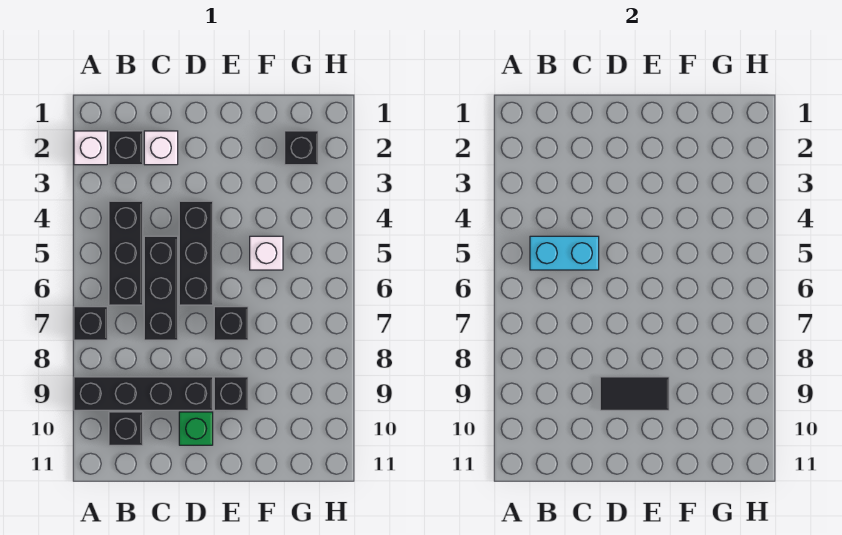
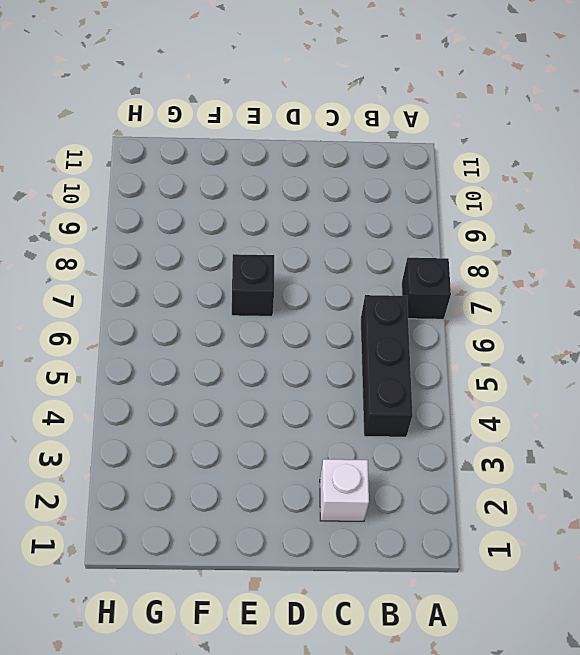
none -> white 1x1 brick [74,131,107,165]
none -> black 1x4 brick [74,377,213,410]
none -> black 1x1 brick [109,131,143,165]

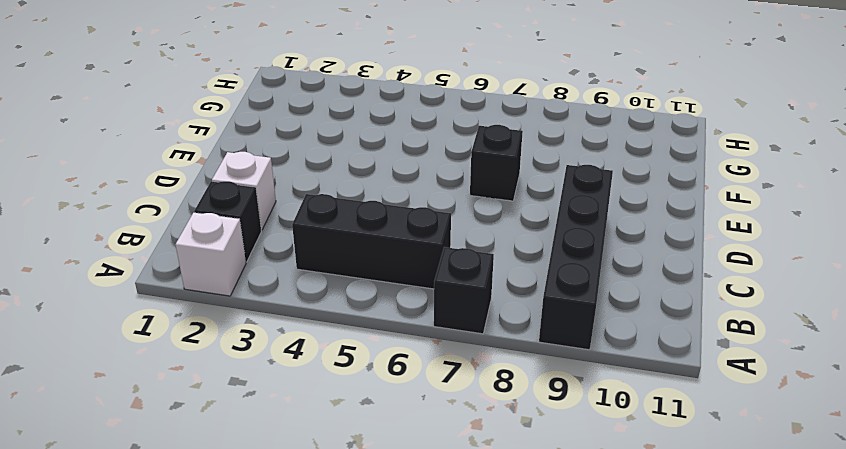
none -> black 1x1 brick [109,412,143,445]
none -> black 1x3 brick [144,236,178,340]
none -> black 1x3 brick [179,201,213,305]

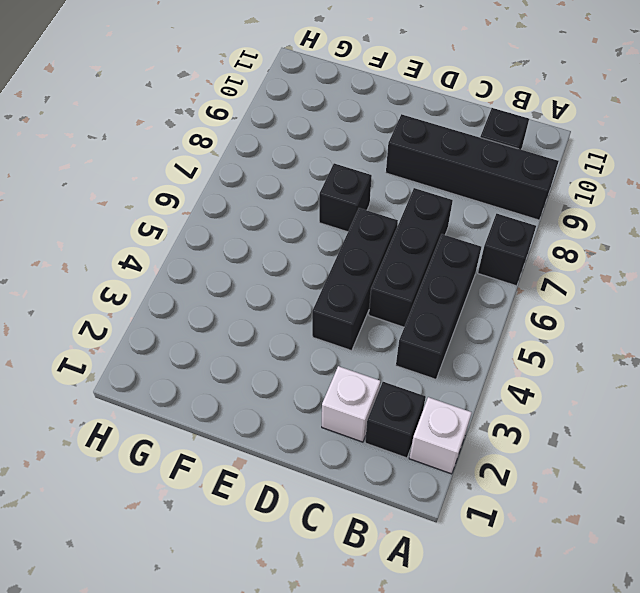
none -> green 1x1 brick [179,412,213,445]
none -> black 1x1 brick [214,377,248,410]
none -> white 1x1 brick [250,236,283,270]

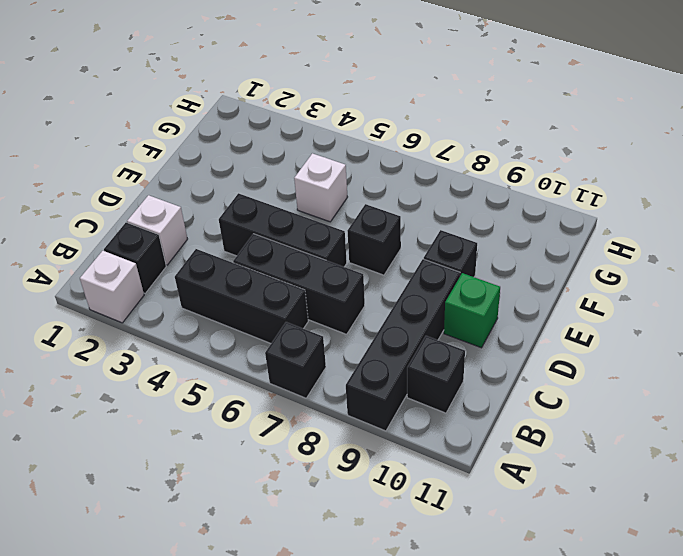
none -> black 1x1 brick [285,131,318,165]
none -> cyan 1x2 brick [530,236,599,270]
none -> black 1x2 tile [600,377,669,410]

